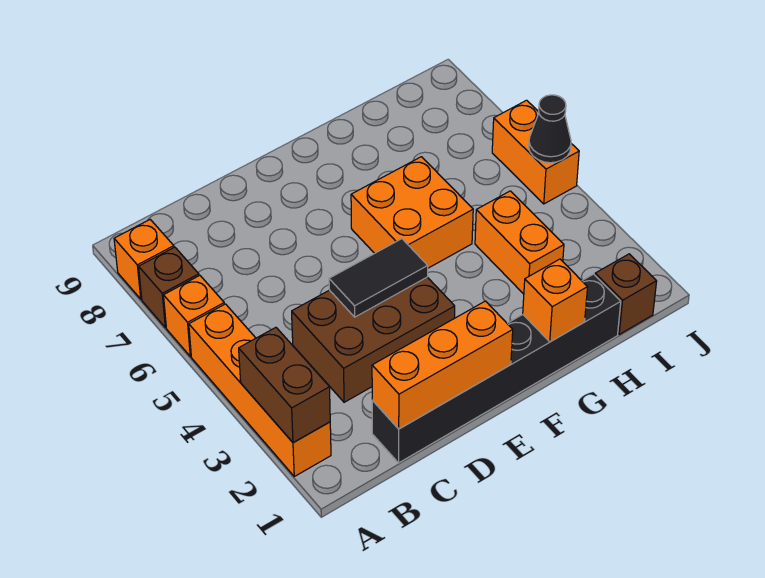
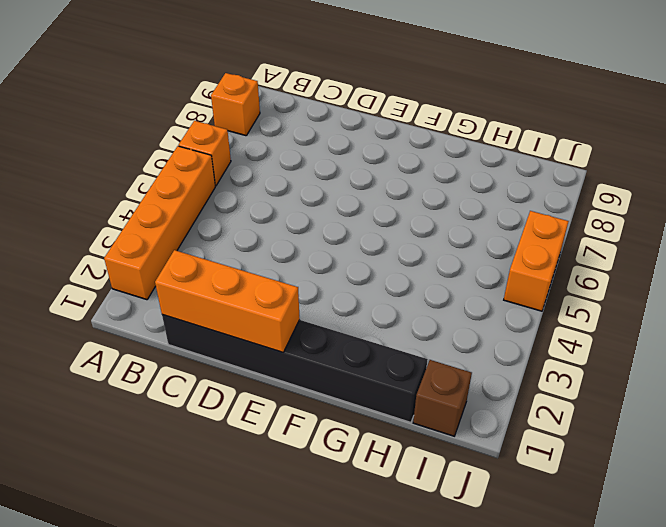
none -> brown 1x1 brick [139,247,199,328]
none -> brown 2x3 brick [292,277,455,402]
none -> orange 2x2 brick [351,157,473,268]

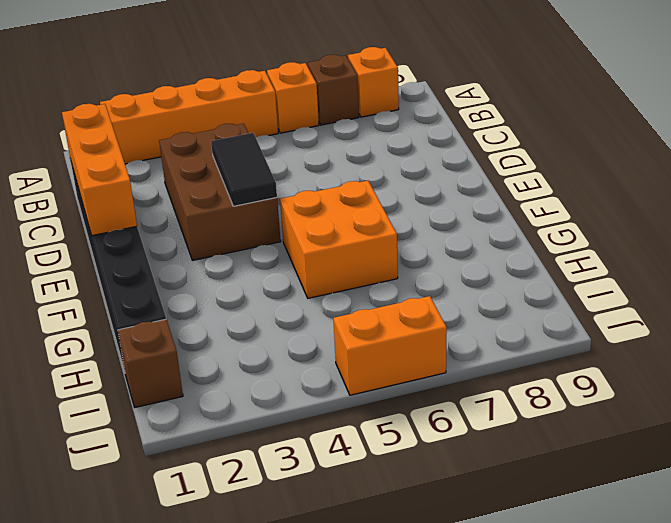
none -> orange 1x2 brick [475,191,564,294]
none -> brown 1x2 brick [239,328,330,442]
none -> orange 1x1 brick [523,259,588,342]

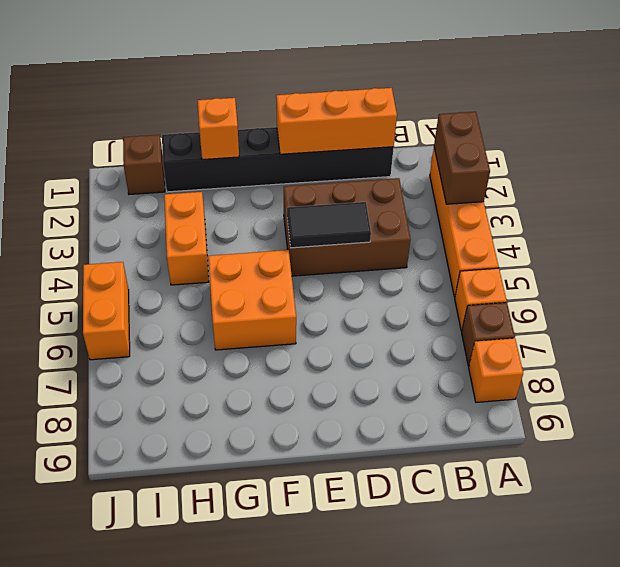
none -> black 1x1 cone [529,95,571,163]

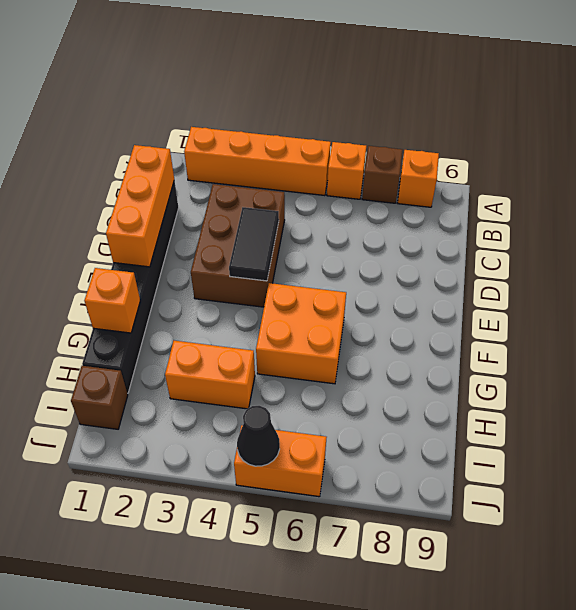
none -> brown 1x2 brick [239,328,330,442]

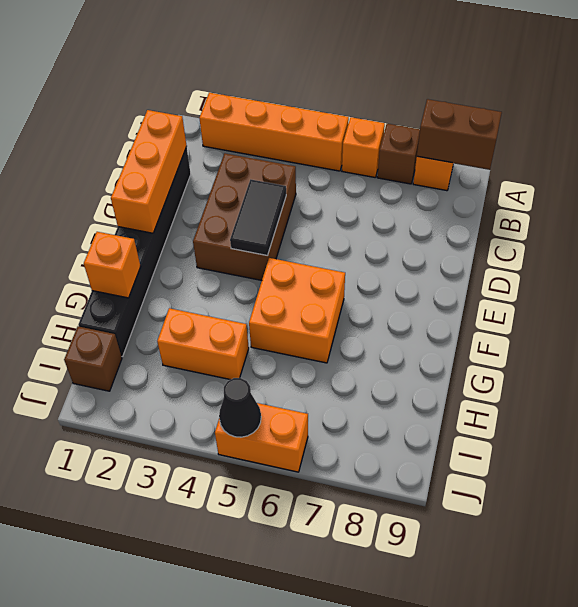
brown 1x2 brick [417,99,502,169] -> brown 1x2 brick moved to [239,328,330,442]

